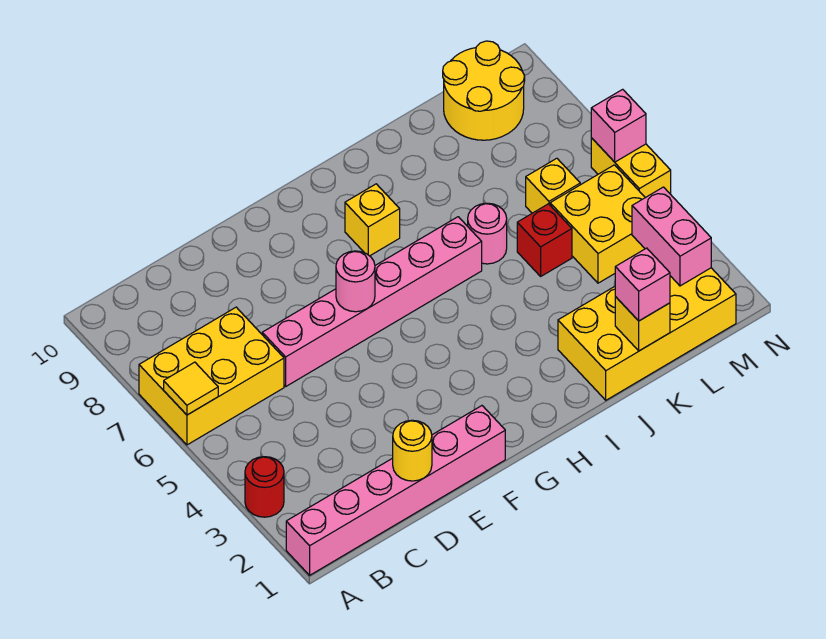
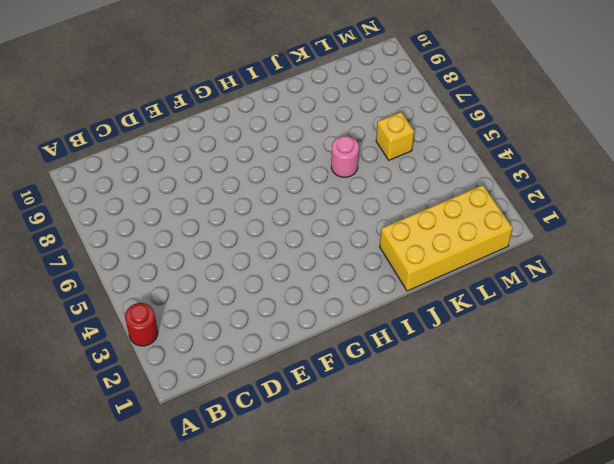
none -> pink 1x6 brick [286,406,505,575]
none -> yellow 2x3 brick [139,307,284,445]
none -> pink 1x6 brick [262,217,482,386]

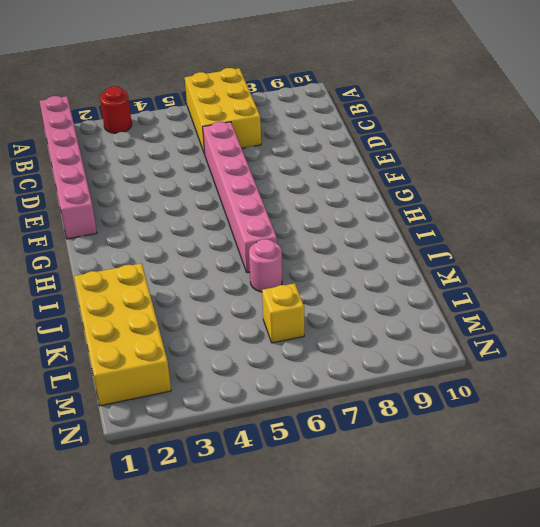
none -> yellow 1x1 brick [345,184,400,256]
none -> red 1x1 brick [517,204,572,276]
none -> yellow 2x2 brick [550,165,645,283]

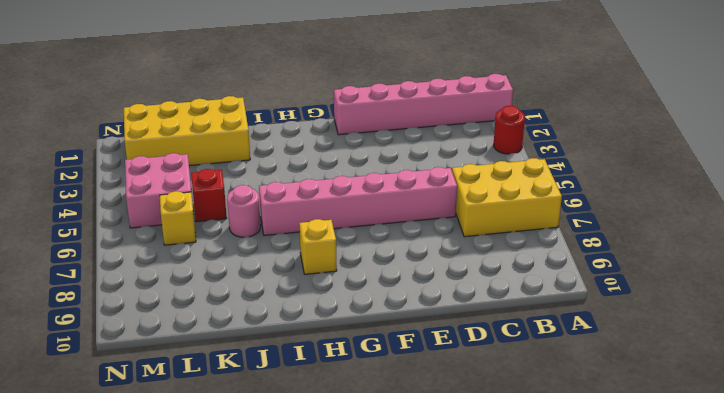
pink 2x2 brick [125,153,192,228] -> yellow 2x2 brick [550,165,645,283]
none -> yellow 2x2 round brick [443,41,525,140]
none -> yellow 1x2 brick [591,138,671,198]
none -> yellow 1x1 tile [164,362,218,415]

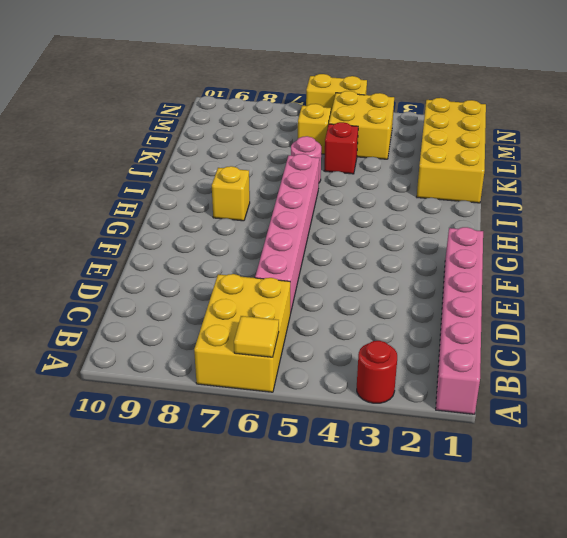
none -> yellow 2x2 round brick [443,41,525,140]
none -> yellow 1x1 round brick [393,420,432,481]
none -> pink 1x1 round brick [336,251,375,312]

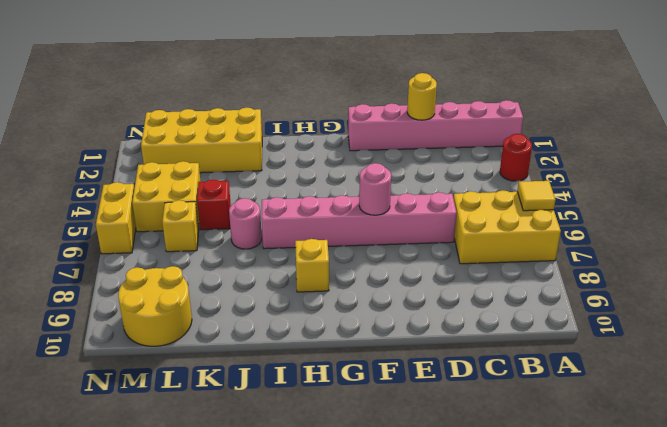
none -> yellow 1x1 brick [615,297,670,351]
none -> pink 1x2 brick [632,187,711,286]
none -> pink 1x1 brick [591,89,646,162]

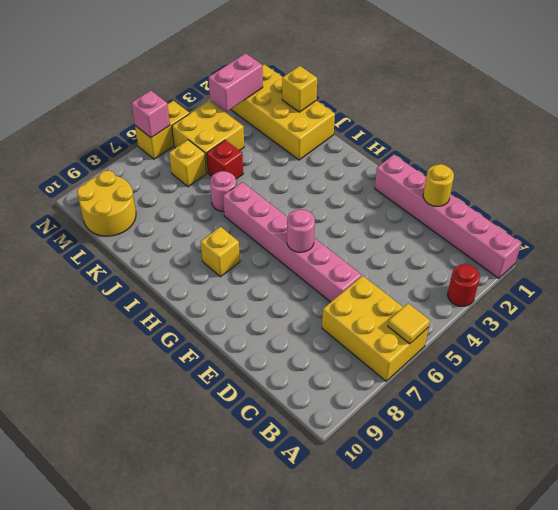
none -> pink 1x1 brick [615,248,670,321]

